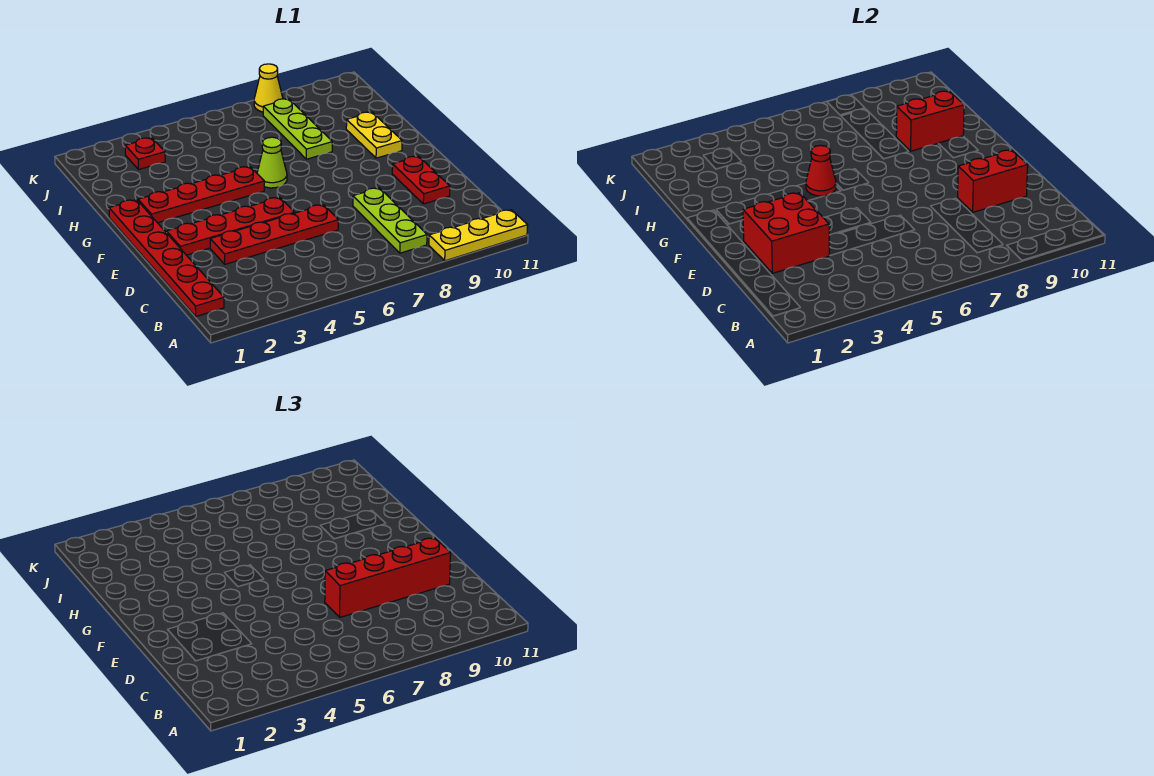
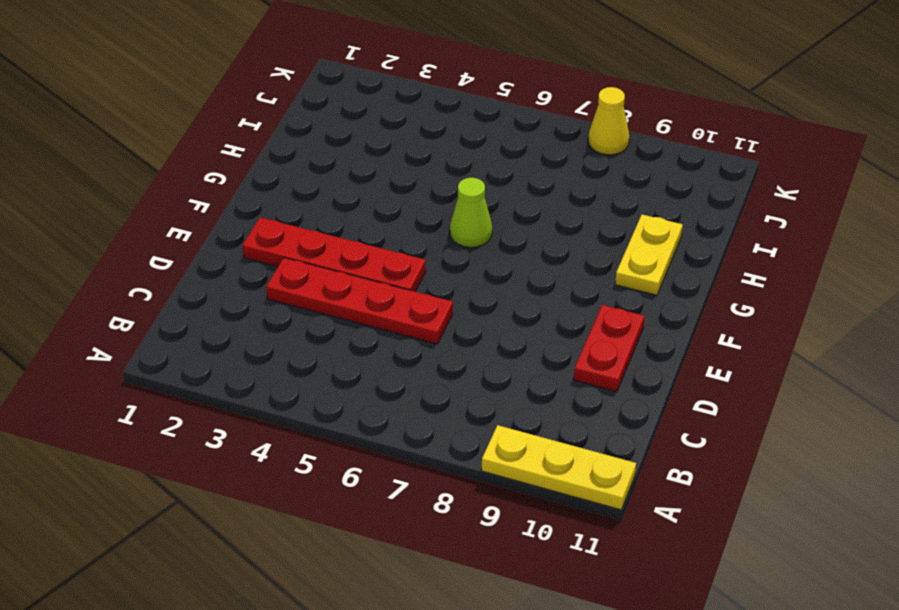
none -> red 1x6 plate [109,200,224,316]
none -> lime 1x3 plate [353,188,427,253]
none -> red 1x4 plate [138,167,264,223]

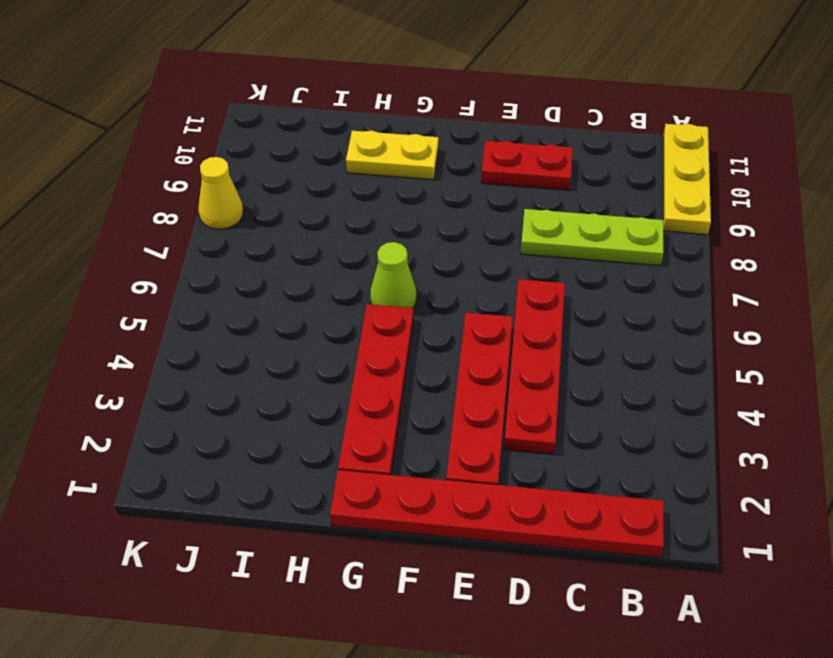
none -> lime 1x3 plate [263,99,332,159]
none -> red 1x1 plate [125,138,165,169]
none -> red 2x2 brick [743,193,829,273]

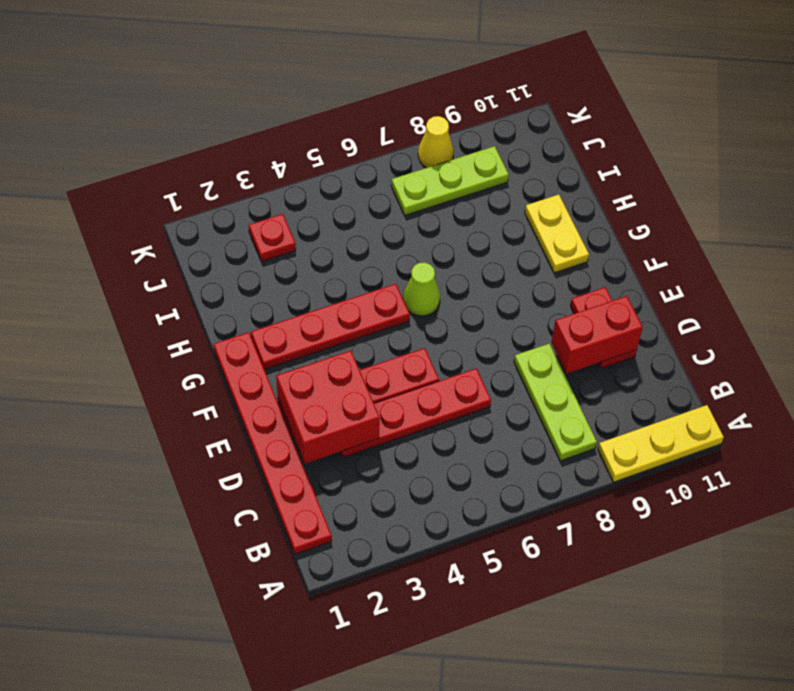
lime 1x3 plate [391,146,509,215] -> lime 1x3 plate turned to [263,99,332,159]
none -> red 1x1 cone [806,146,836,196]
none -> red 1x2 brick [896,91,964,151]
none -> red 1x4 brick [325,538,451,617]

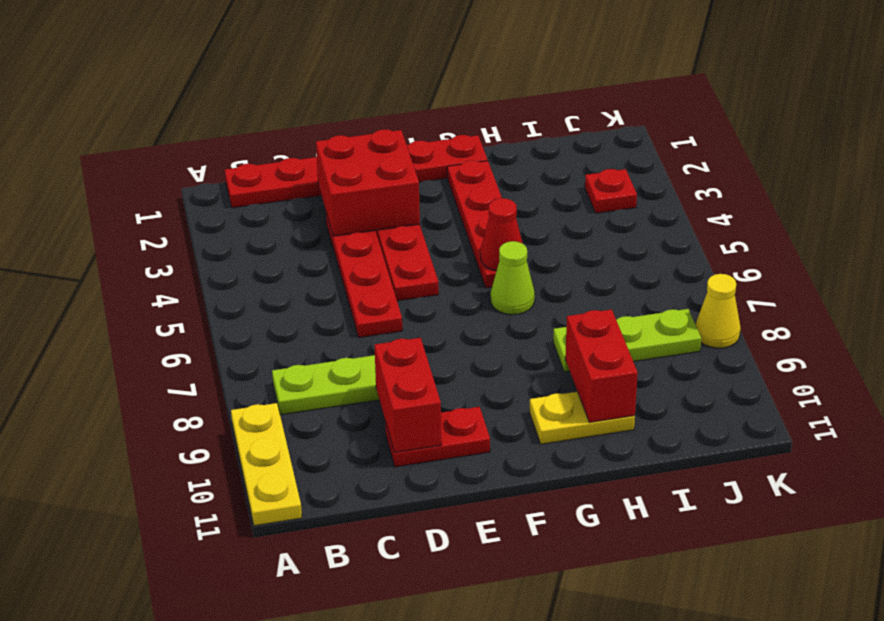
none -> red 1x4 brick [325,538,451,617]

